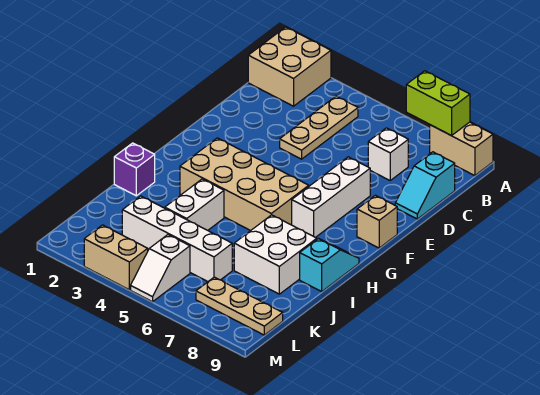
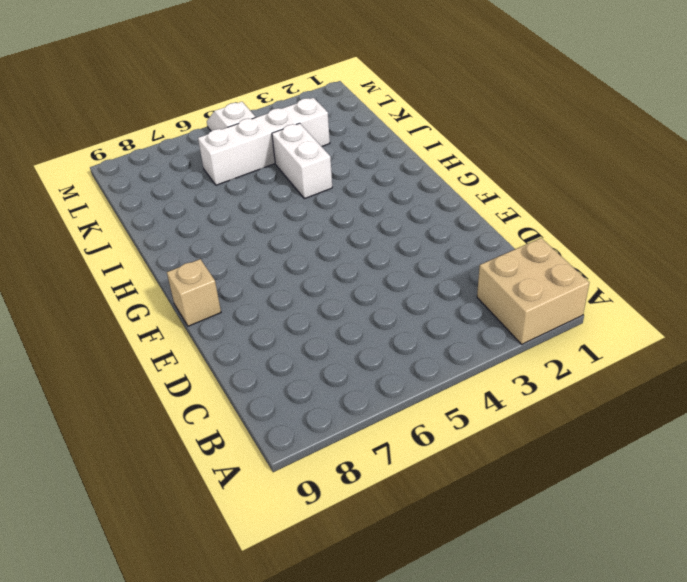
none -> tan 1x2 brick [430,122,493,176]
none -> tan 1x3 plate [280,96,358,159]
none -> white 1x1 brick [368,128,408,180]

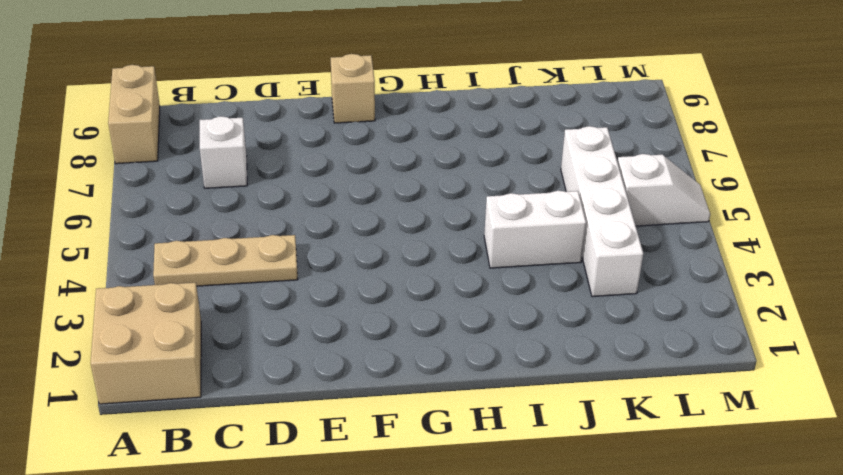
none -> cyan 1x2 slope [395,152,455,219]
none -> white 1x3 brick [292,157,370,237]
none -> tan 2x4 brick [180,138,309,231]

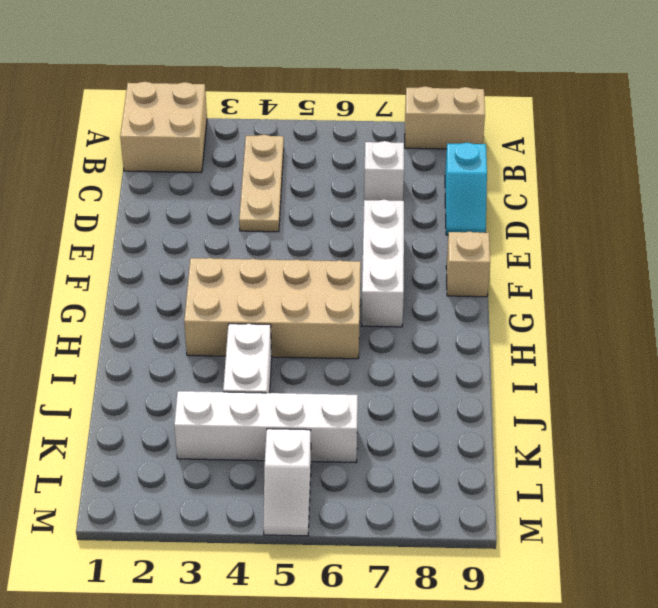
none -> cyan 1x2 slope [300,239,359,292]
none -> purple 1x1 brick [114,143,155,196]
none -> white 2x2 brick [234,215,317,294]

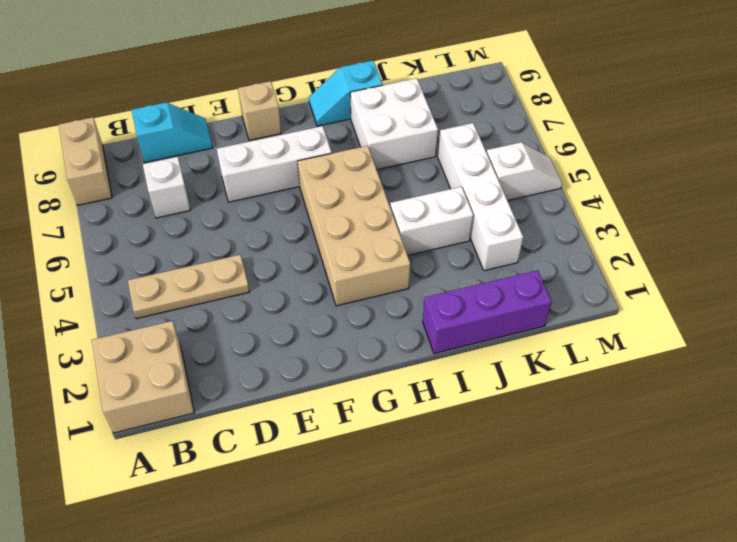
purple 1x3 brick [423,270,552,354] -> purple 1x1 brick [114,143,155,196]
none -> tan 1x3 plate [196,277,283,335]
none -> tan 1x2 brick [84,225,148,290]
none -> lime 1x2 brick [406,71,470,136]

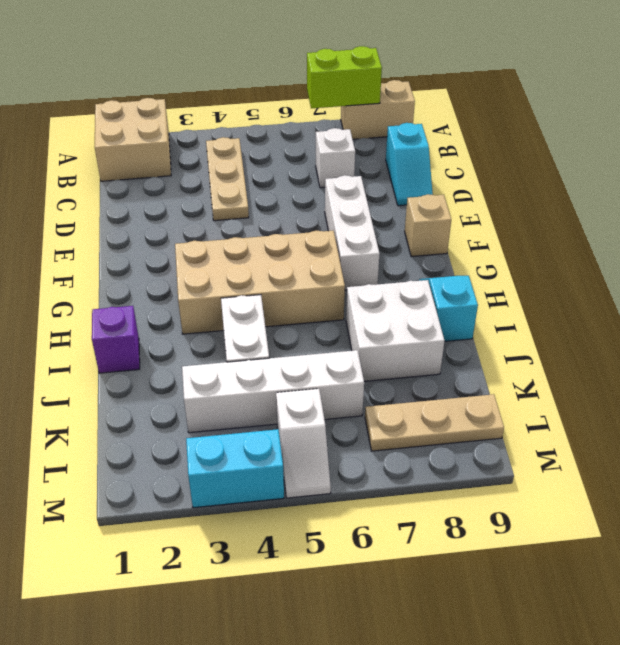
cyan 1x2 brick [186,429,284,508] -> tan 1x2 brick [84,225,148,290]

